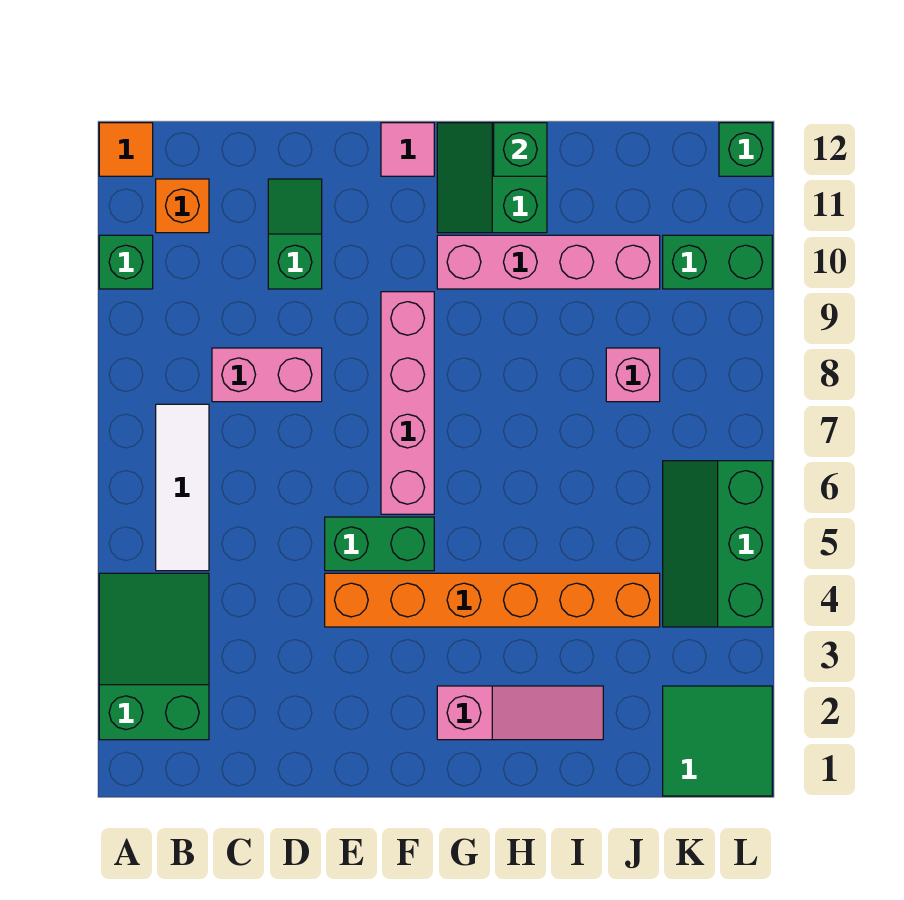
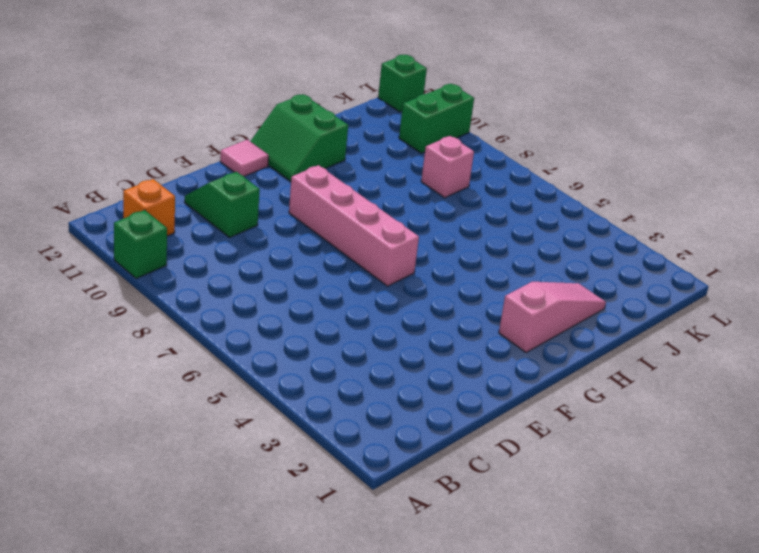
none -> green 2x3 slope [99,573,209,740]
none -> orange 1x1 tile [99,123,153,176]
none -> white 1x3 tile [156,404,209,571]

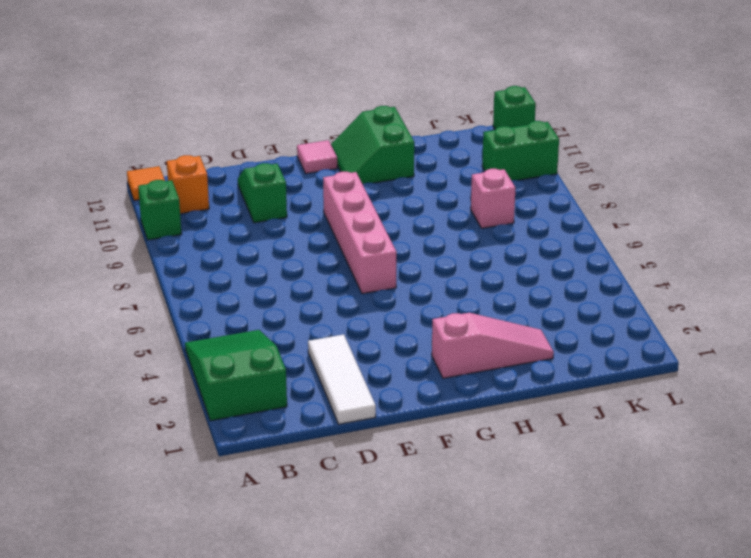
white 1x3 tile [308,334,376,424] -> white 1x3 tile moved to [156,404,209,571]
none -> pink 1x2 brick [212,348,322,402]
none -> orange 1x6 brick [325,573,660,627]
none -> green 1x2 brick [325,517,434,571]

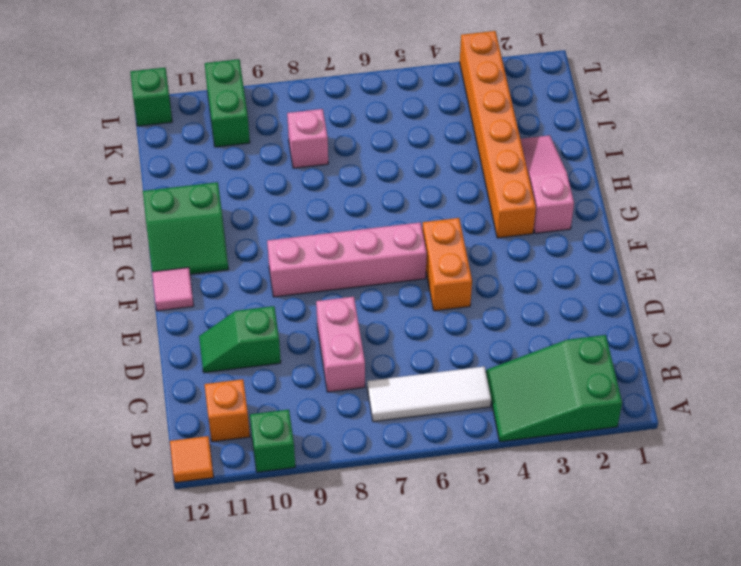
orange 1x2 brick [422,218,472,311] -> green 1x2 brick [325,517,434,571]
orange 1x6 brick [460,31,536,238] -> orange 1x6 brick moved to [325,573,660,627]
none -> pink 1x4 brick [437,235,660,289]
none -> green 2x2 tile [663,686,772,796]
none -> green 2x3 slope [663,461,772,627]

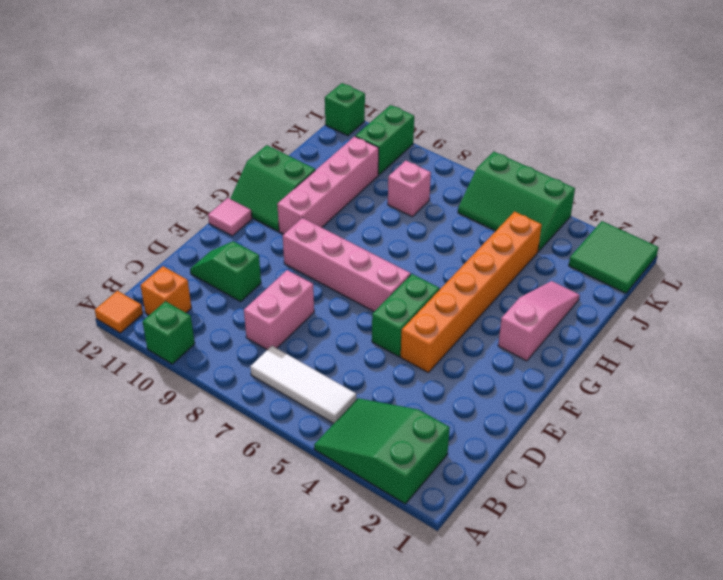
none -> green 1x1 brick [494,123,547,176]

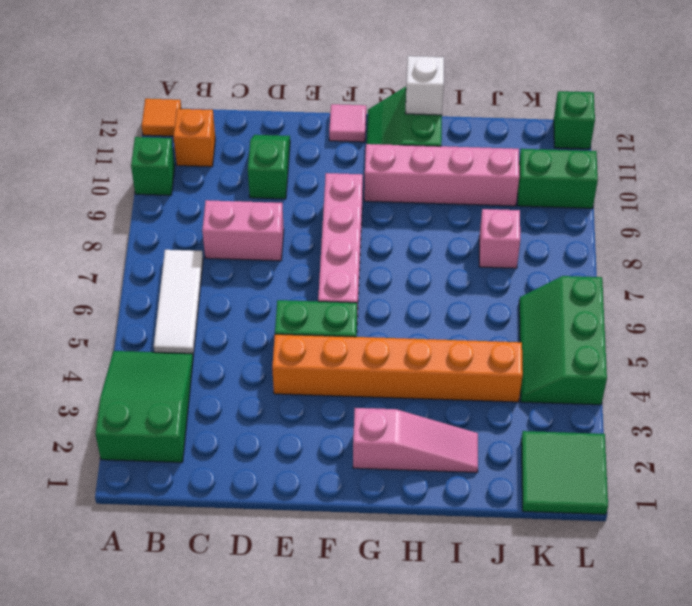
white 1x1 brick [405,56,444,115] -> green 1x1 brick [494,123,547,176]

